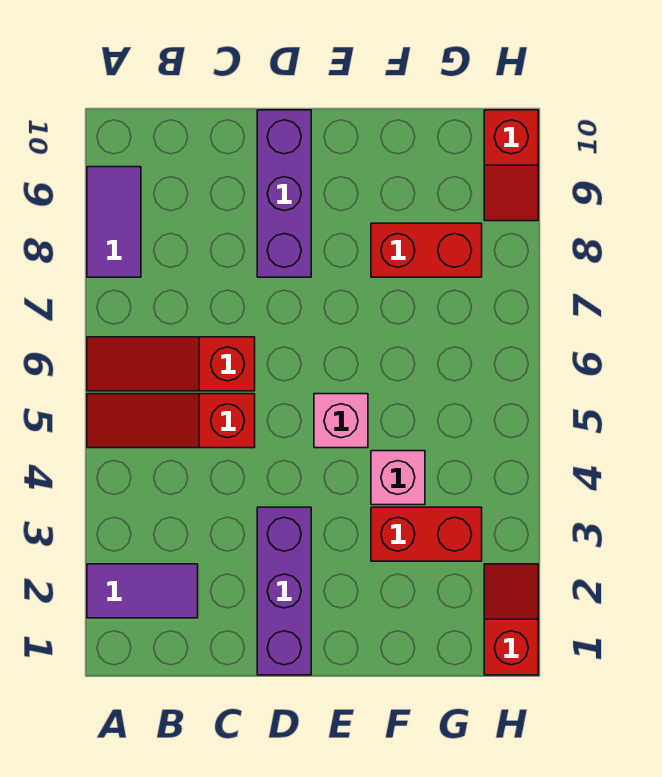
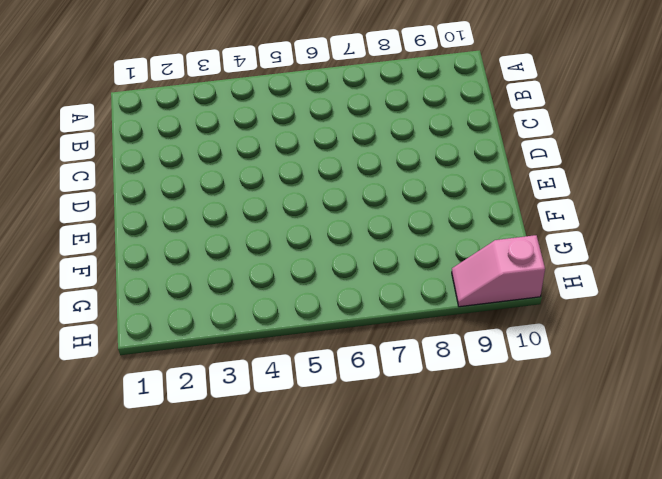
pink 1x2 slope [452,235,545,307] -> red 1x2 slope [484,110,538,221]
none -> purple 1x2 tile [87,564,198,618]
none -> red 1x3 slope [87,394,255,448]
none -> red 1x3 slope [87,337,255,391]

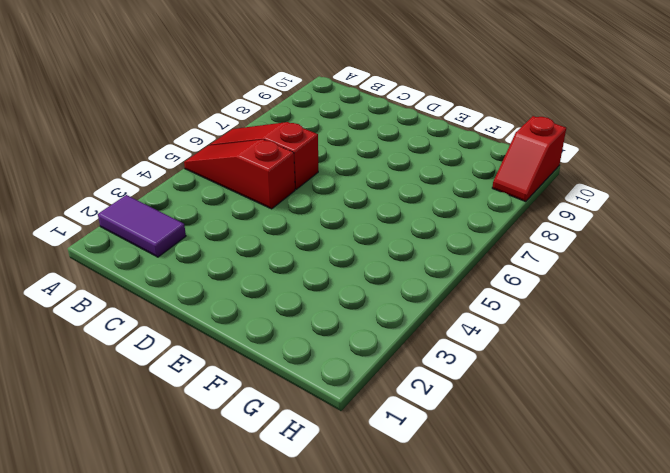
none -> purple 1x2 tile [87,167,141,277]
none -> purple 1x3 brick [257,507,311,675]
none -> purple 1x3 brick [257,110,311,277]

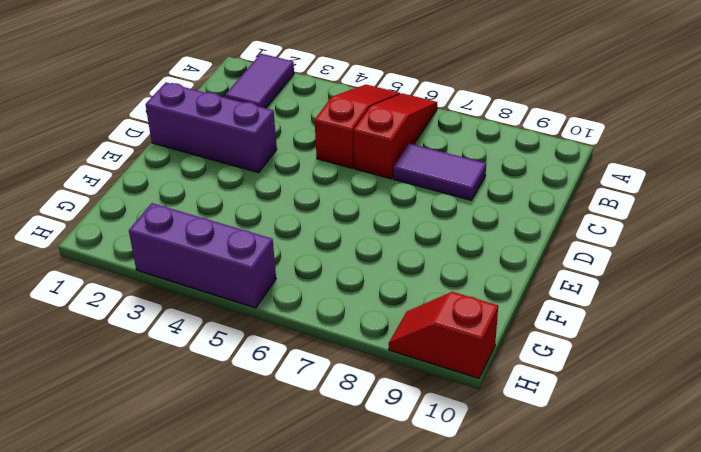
purple 1x2 tile [393,143,486,200] -> purple 1x2 tile moved to [87,167,141,277]
purple 1x3 brick [129,203,276,308] -> purple 1x3 brick moved to [257,110,311,277]
none -> pink 1x1 brick [314,394,368,448]
none -> red 1x2 brick [371,507,482,561]
none -> pink 1x1 brick [371,451,425,505]

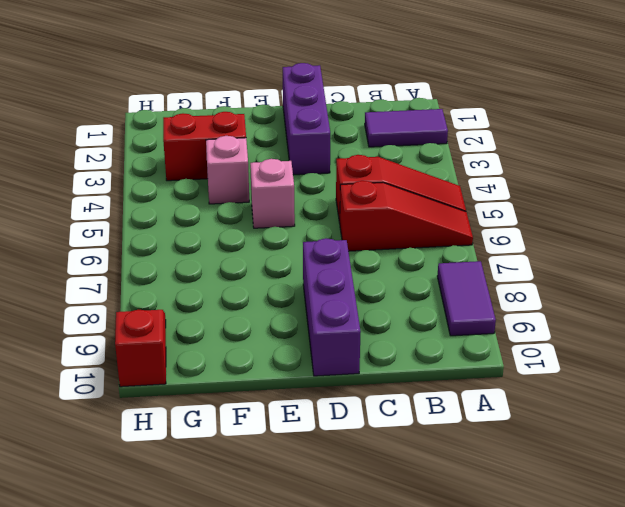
none -> red 1x2 brick [371,223,482,277]
none -> red 1x2 slope [484,564,538,675]

